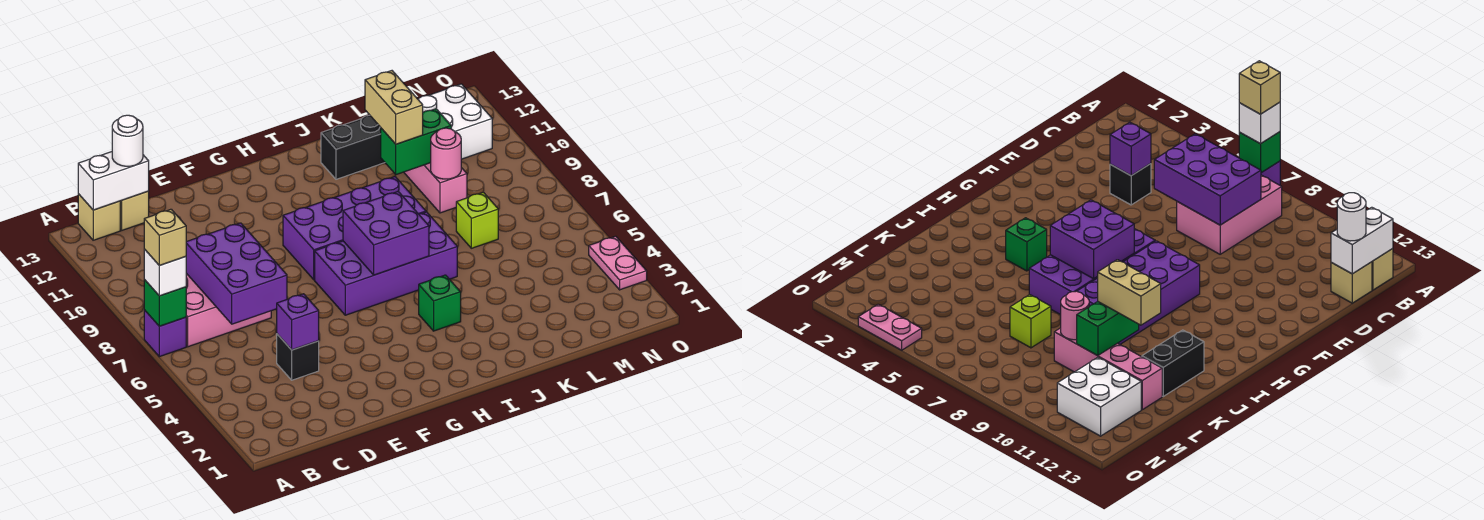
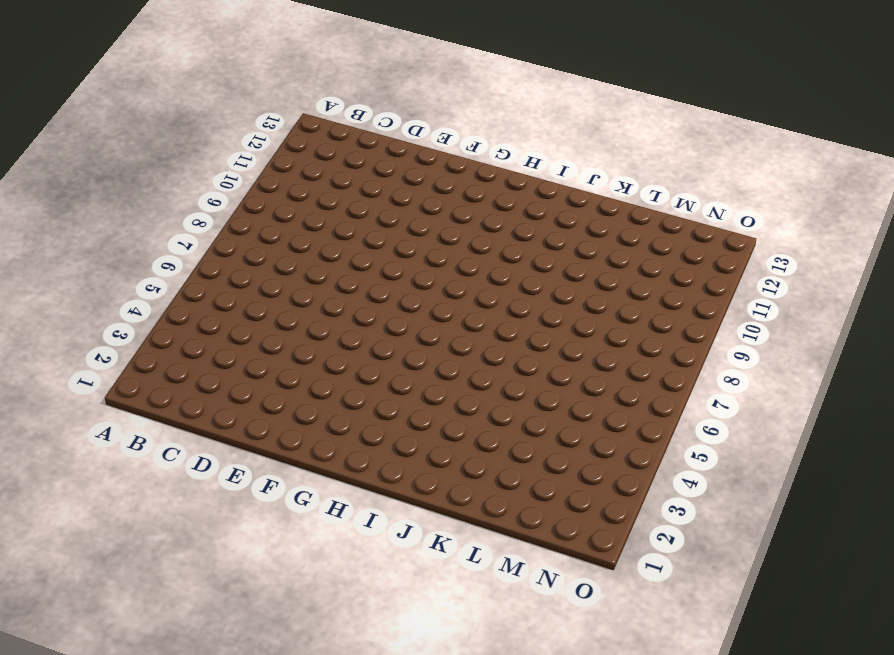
none -> purple 1x1 brick [144,310,186,357]
none -> pink 2x3 brick [186,273,271,347]
none -> tan 1x1 brick [78,194,120,240]

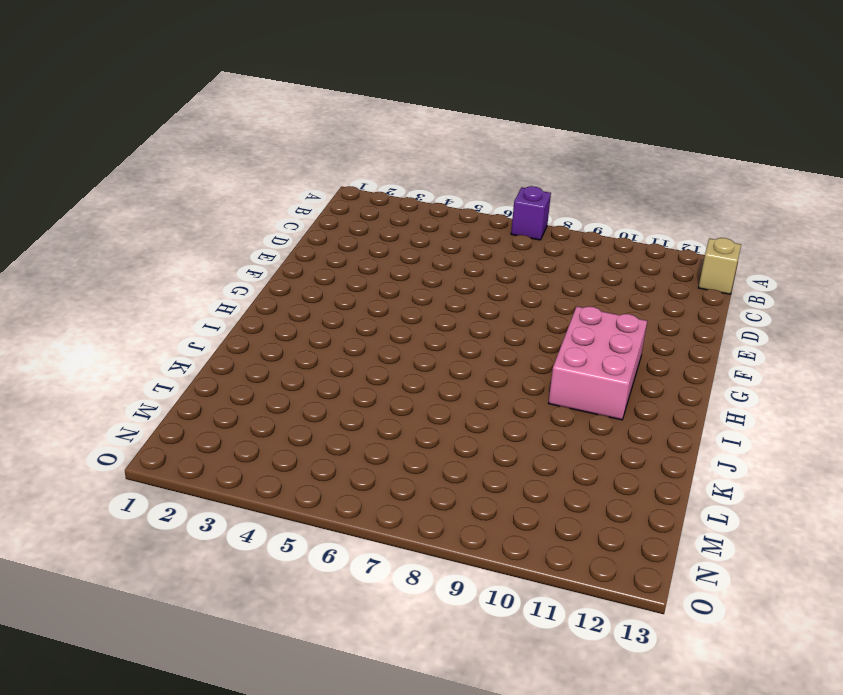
pink 2x3 brick [549,306,647,420] -> pink 2x3 brick moved to [186,273,271,347]
none -> tan 1x1 brick [120,191,149,230]
none -> black 1x1 brick [277,334,319,380]
none -> purple 2x4 brick [315,212,457,315]

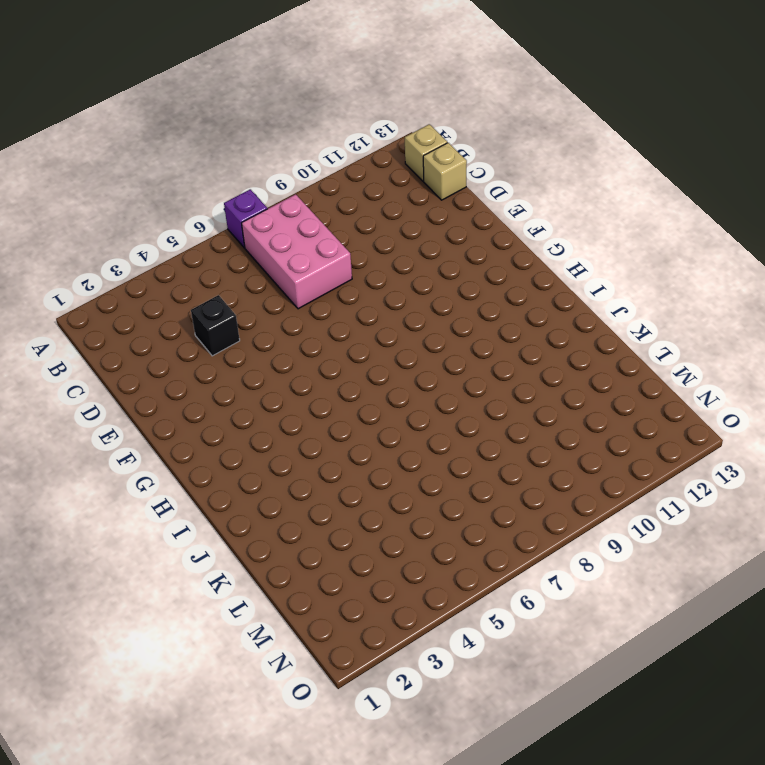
none -> purple 2x4 brick [315,212,457,315]
none -> purple 2x4 brick [283,177,426,280]
none -> green 1x1 brick [419,275,461,331]

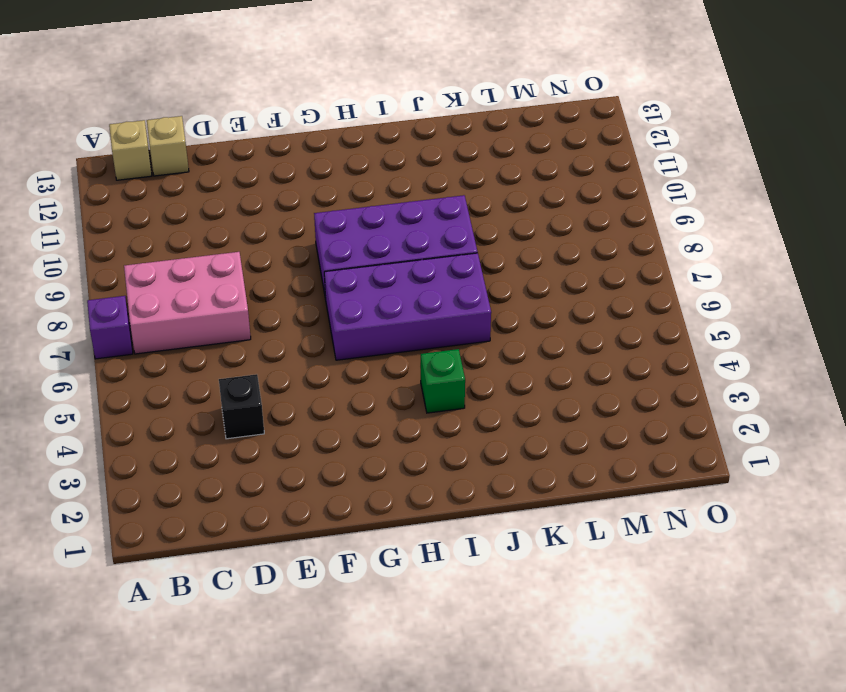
none -> black 1x2 brick [321,115,385,179]
none -> lime 1x1 brick [456,192,498,248]
none -> pink 1x4 brick [404,163,467,213]

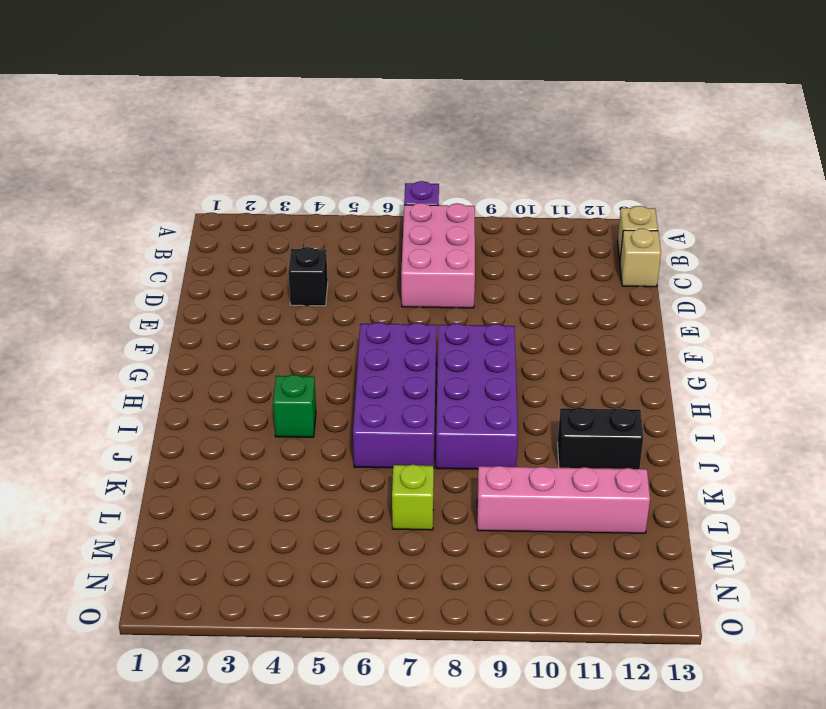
black 1x2 brick [557,407,644,469] -> black 1x2 brick turned to [321,115,385,179]
none -> white 2x2 brick [418,84,492,159]
none -> pink 1x2 plate [589,236,647,290]
none -> green 1x1 brick [144,280,186,326]

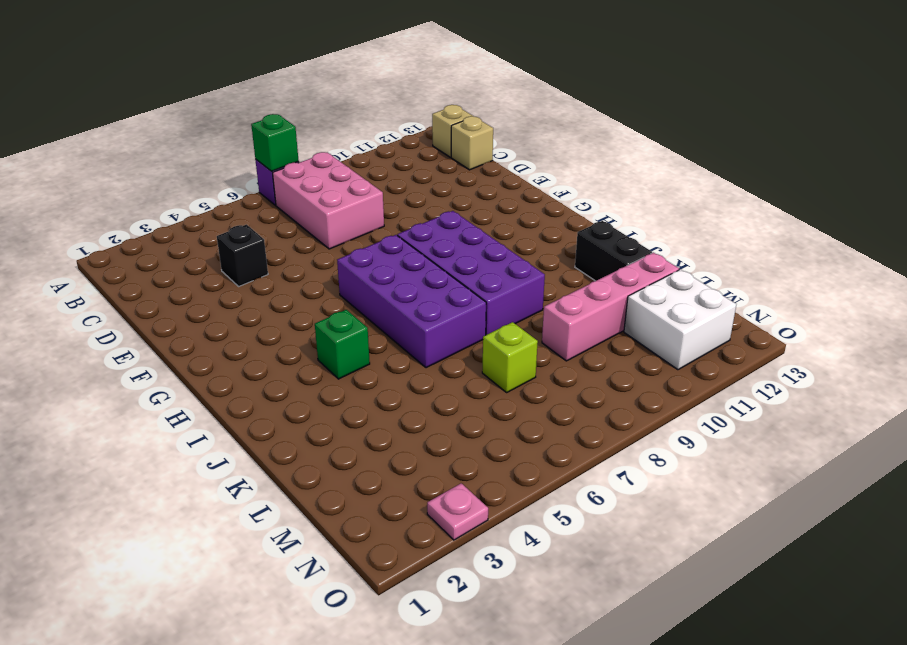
pink 1x1 plate [427,483,488,540] -> pink 1x2 plate [589,236,647,290]
none -> white 1x2 brick [78,152,149,210]
none -> purple 2x3 brick [186,223,287,324]
none -> purple 1x1 brick [277,294,319,350]

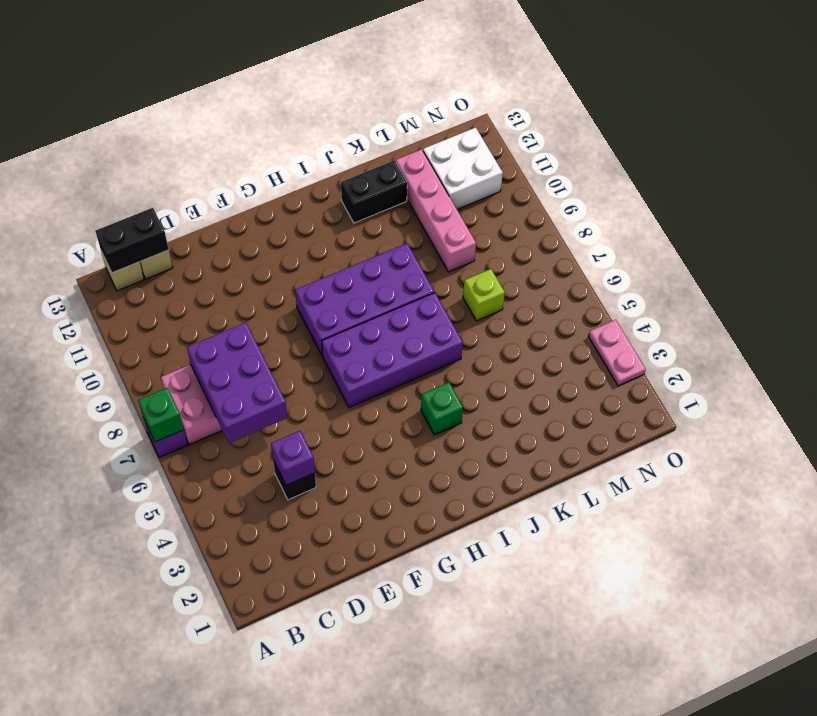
black 1x2 brick [96,208,169,273] -> white 1x2 brick [78,152,149,210]
none -> purple 2x2 brick [343,192,429,275]
none -> green 1x2 brick [381,109,451,175]
none -> pink 1x1 round brick [431,128,461,179]

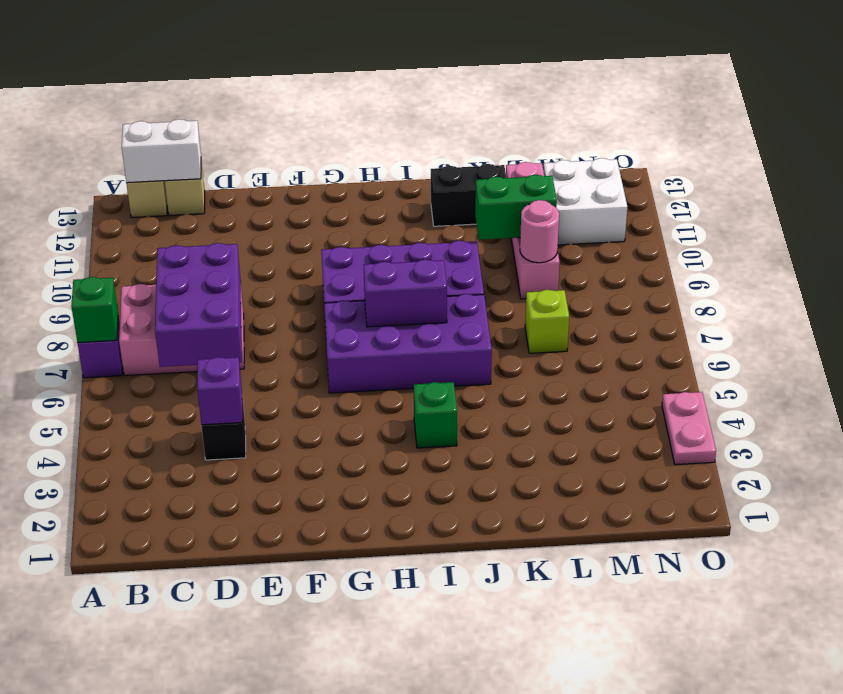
purple 1x2 brick [364,260,447,327] -> purple 2x2 brick [343,192,429,275]
none -> white 1x1 brick [144,249,186,296]
none -> white 1x1 round brick [112,115,143,166]
none -> tan 1x2 brick [365,71,423,144]

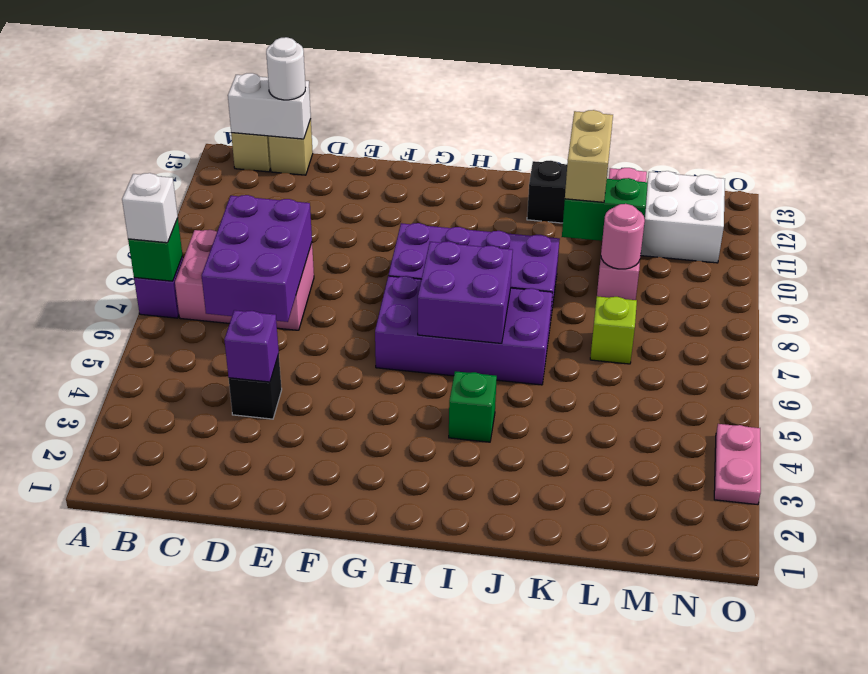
none -> tan 1x1 brick [144,209,186,265]

